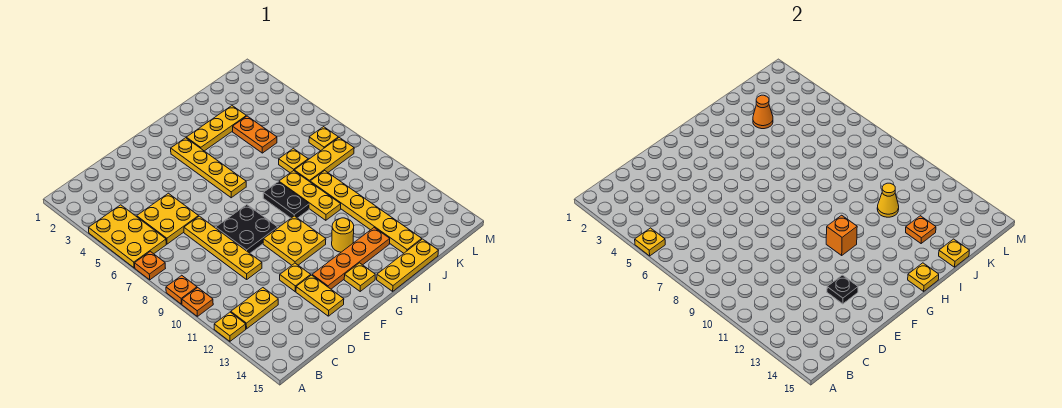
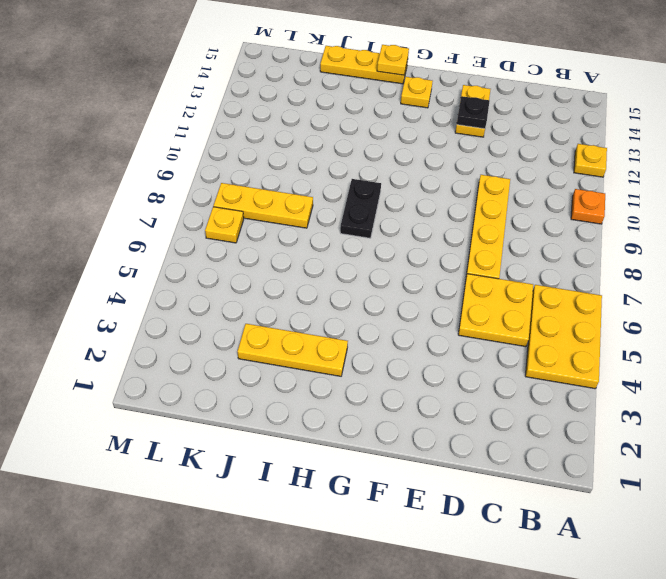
none -> orange 1x1 plate [135,251,166,280]
none -> orange 1x1 plate [166,275,197,304]
none -> yellow 1x2 plate [231,288,278,329]
none -> black 2x2 plate [216,205,278,253]

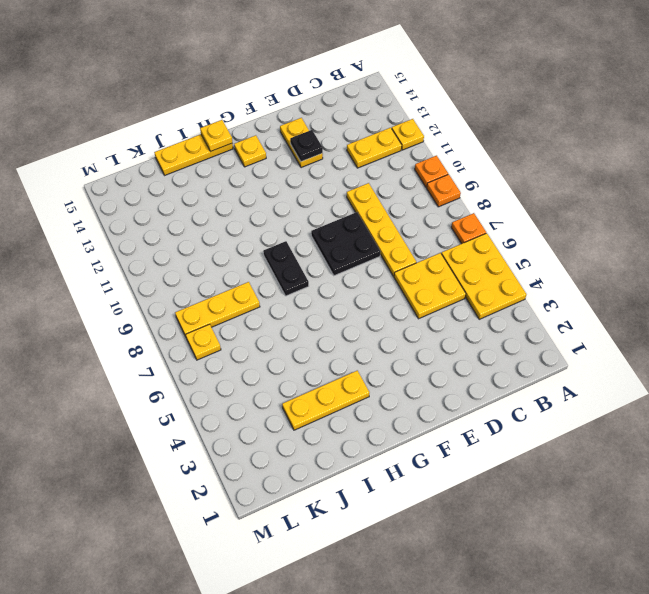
none -> yellow 1x1 plate [280,263,311,292]
none -> yellow 2x2 plate [263,216,326,265]
none -> orange 1x4 plate [312,228,390,289]
none -> yellow 1x4 plate [171,138,246,198]

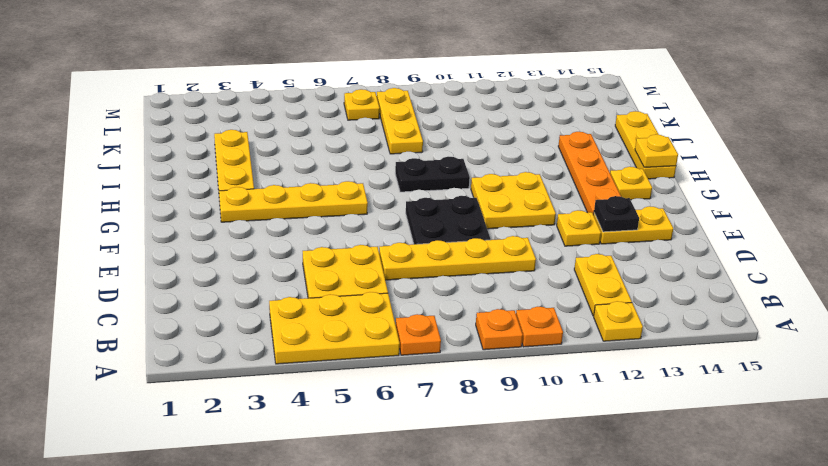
none -> yellow 1x1 round brick [332,218,354,252]
none -> yellow 1x3 plate [279,171,341,220]
none -> orange 1x2 plate [233,116,277,153]
none -> yellow 1x1 plate [279,148,308,173]

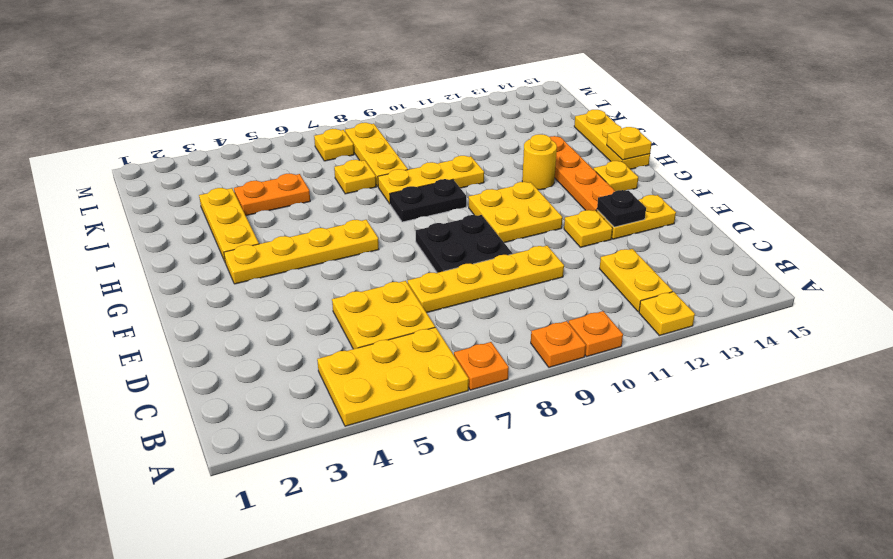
none -> yellow 1x6 plate [310,171,422,253]
none -> yellow 1x1 plate [635,228,665,256]
none -> orange 1x1 brick [826,215,857,255]
none -> orange 1x1 cone [753,95,773,129]

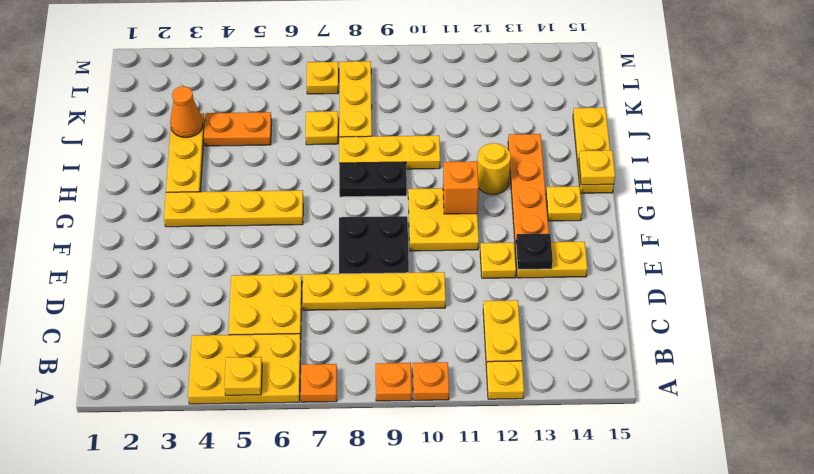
none -> yellow 1x6 plate [310,171,422,253]
none -> yellow 1x1 cone [877,183,899,217]
none -> orange 1x1 plate [906,216,936,243]
none -> yellow 1x1 plate [939,239,969,267]

